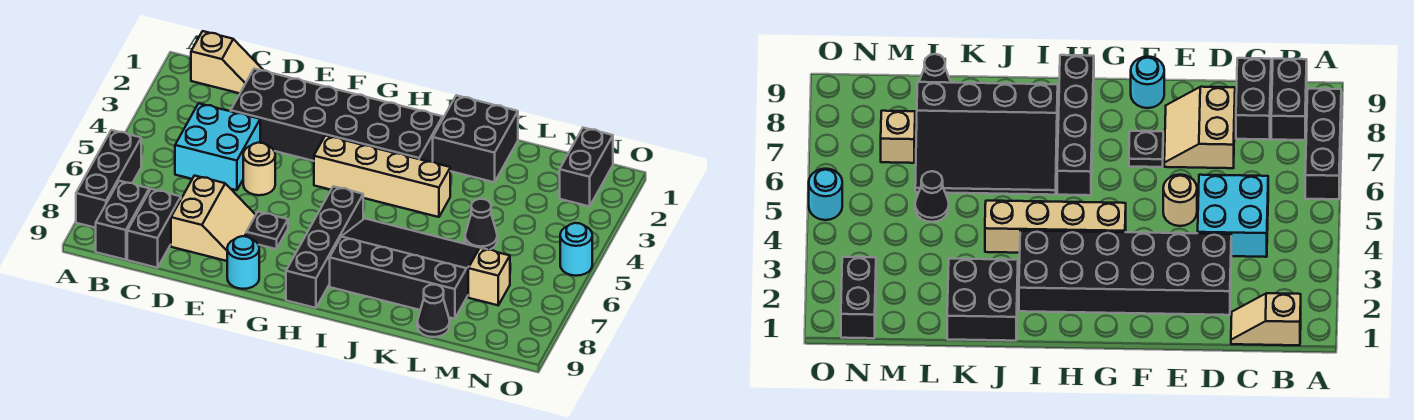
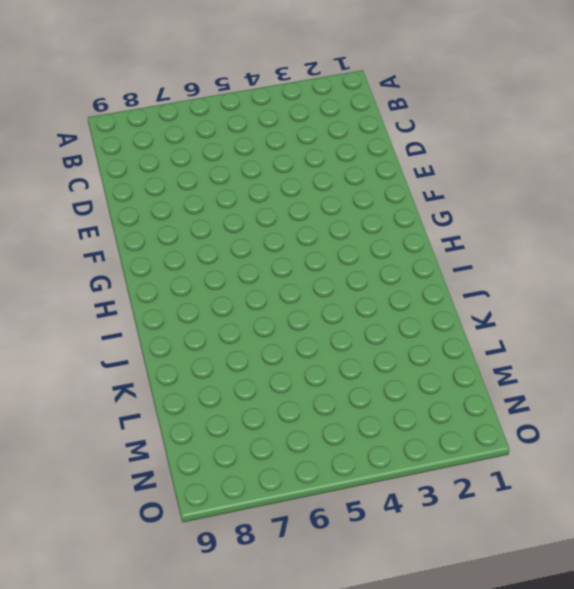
none -> black 1x3 brick [76,130,141,228]
none -> tan 1x2 slope [191,31,264,93]
none -> black 1x2 brick [96,181,149,260]

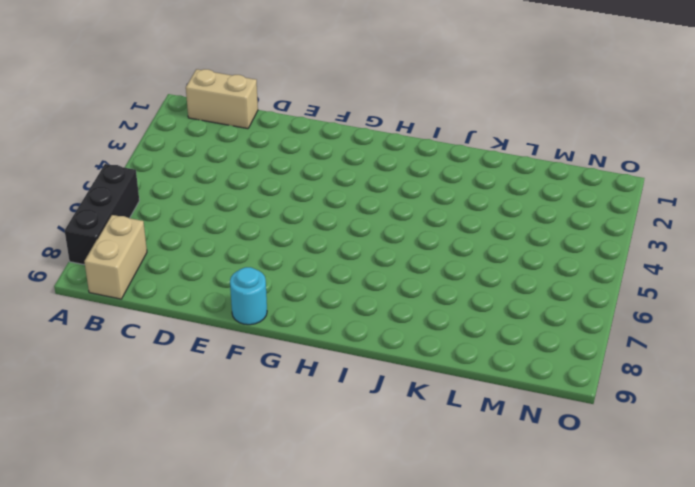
tan 1x2 brick [186,69,258,129] -> tan 1x2 slope [191,31,264,93]
tan 1x2 brick [84,215,147,299] -> black 1x2 brick [96,181,149,260]
none -> cyan 2x2 brick [175,103,260,190]
none -> black 1x2 brick [127,189,181,268]
none -> black 2x6 brick [231,69,443,162]

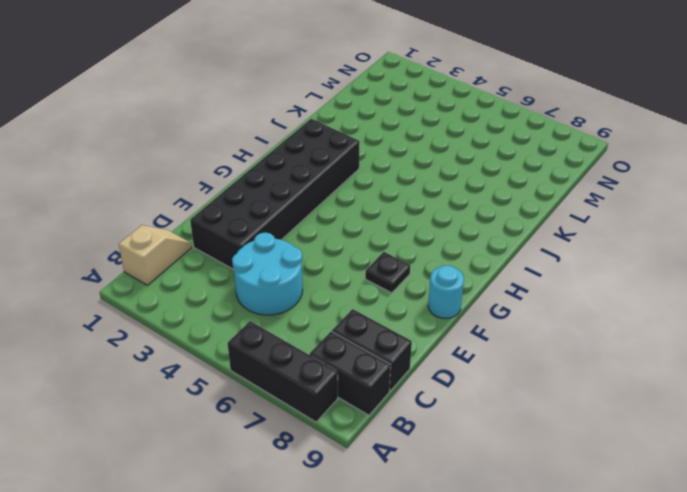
cyan 2x2 round brick [232,233,303,315] -> cyan 2x2 brick [175,103,260,190]
none -> tan 2x2 slope [171,176,256,261]
none -> tan 1x1 round brick [243,143,275,195]
none -> tan 1x4 brick [314,135,450,217]

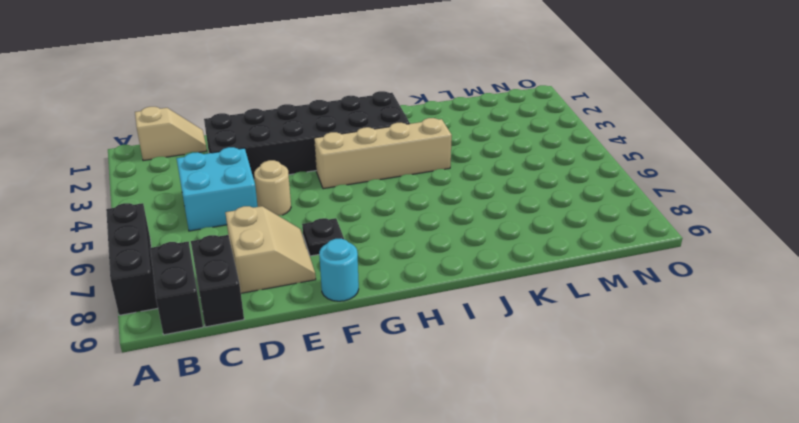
none -> black 1x4 brick [286,186,363,308]
none -> black 3x4 slope [330,219,479,319]
none -> black 2x2 brick [433,95,518,182]

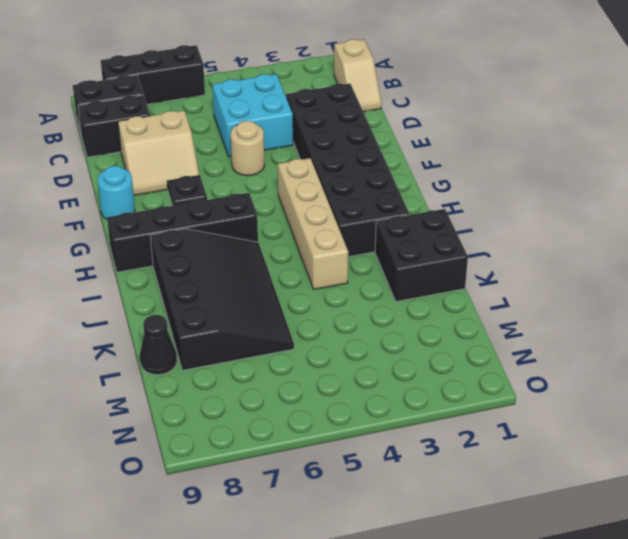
none -> black 1x1 cone [465,199,497,250]
none -> tan 1x1 brick [468,248,510,305]
none -> black 1x2 brick [560,128,613,206]

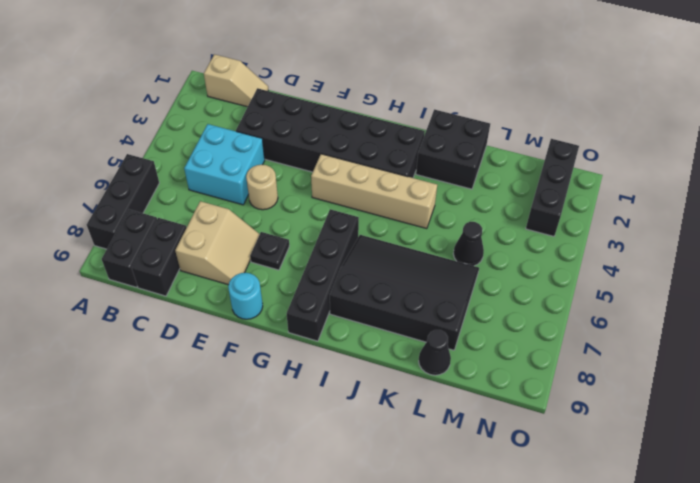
black 1x3 brick [526,139,579,236] -> black 1x2 brick [560,128,613,206]
none -> tan 1x1 brick [468,248,510,305]
none -> cyan 1x1 round brick [560,223,592,276]

